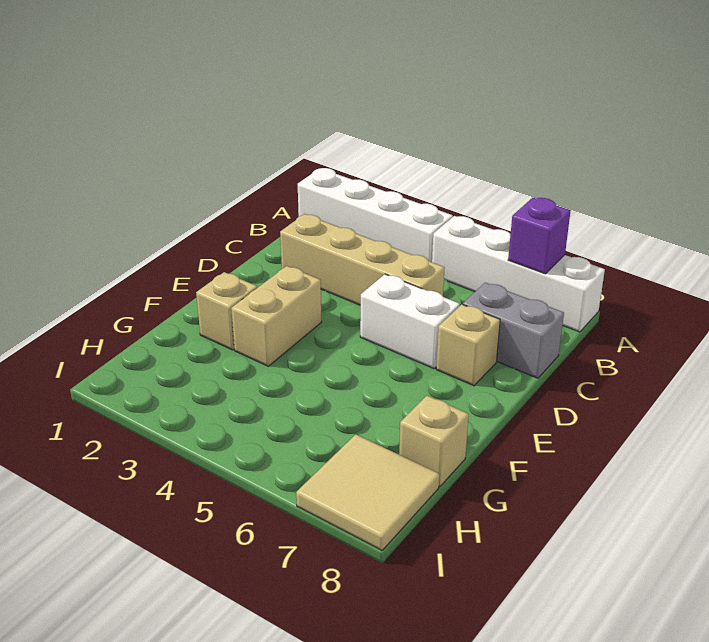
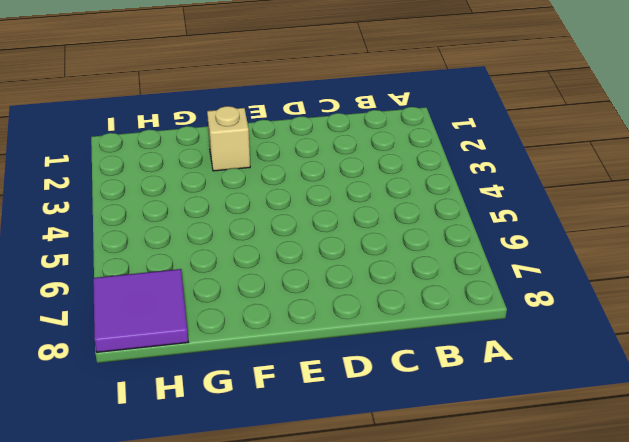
purple 2x2 tile [93,269,188,352] -> tan 2x2 tile [296,434,440,550]
none -> white 1x4 brick [298,168,453,262]
none -> white 1x4 brick [432,216,605,332]

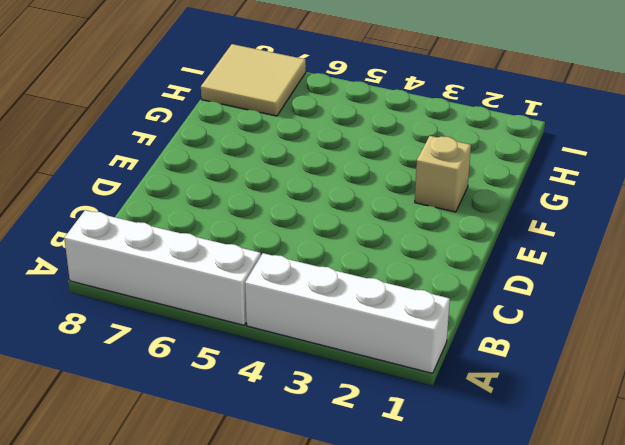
none -> tan 1x4 brick [280,214,445,305]
none -> grey 1x2 brick [463,283,564,378]

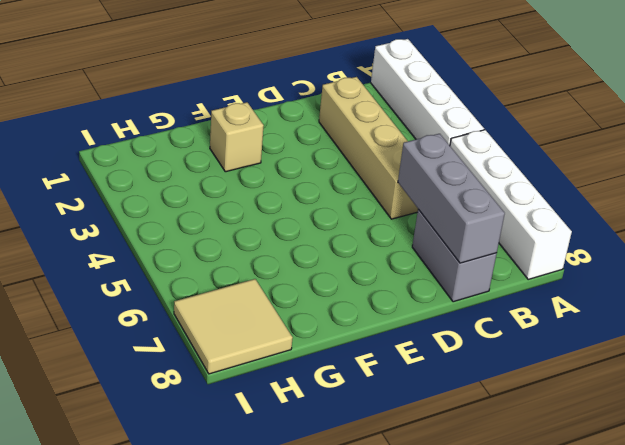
grey 1x3 brick [398,134,505,263] -> none
none -> white 1x2 brick [360,274,460,369]
none -> tan 1x1 brick [436,304,500,386]

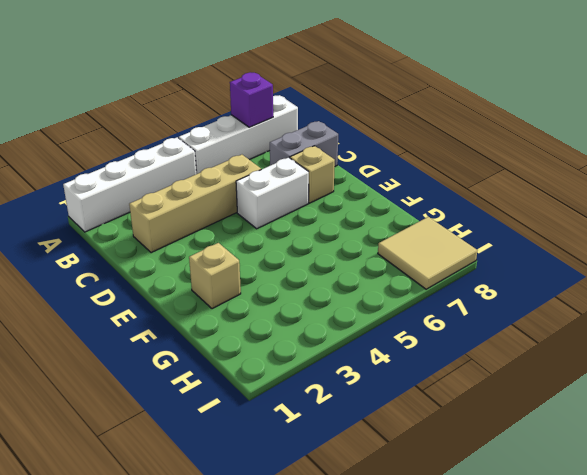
none -> tan 1x2 brick [231,266,321,366]
none -> tan 1x1 brick [399,396,469,487]

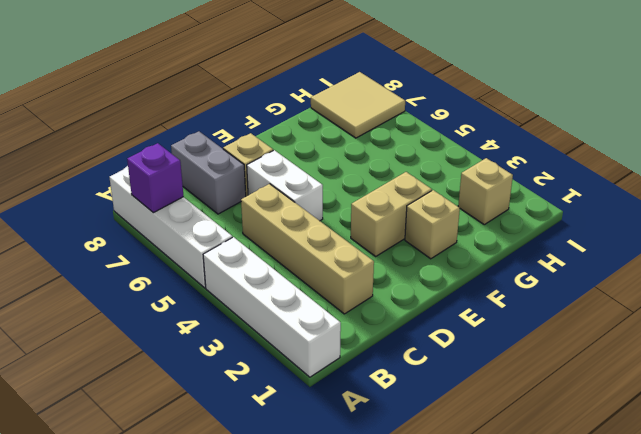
tan 1x1 brick [458,158,513,225] -> tan 1x1 brick moved to [399,396,469,487]

